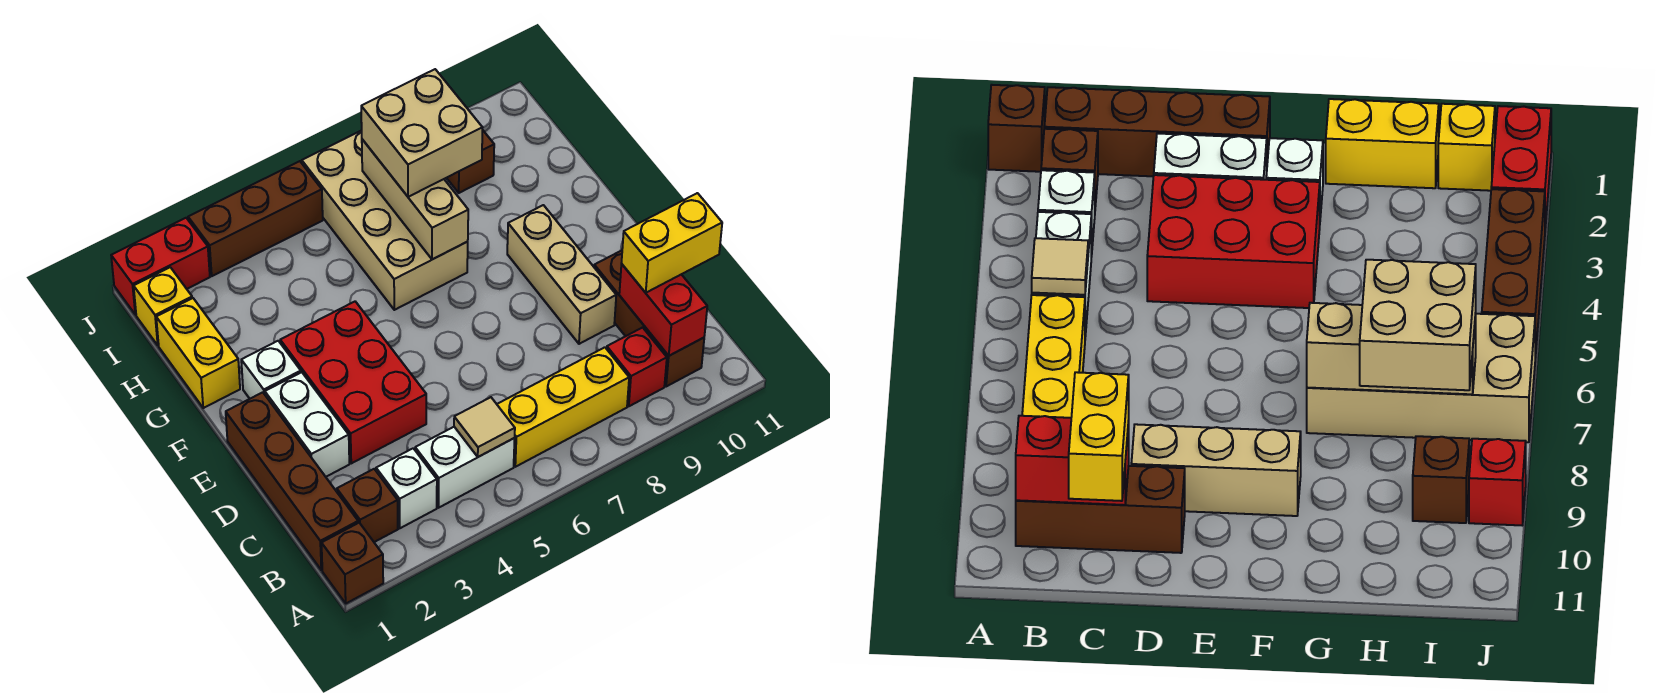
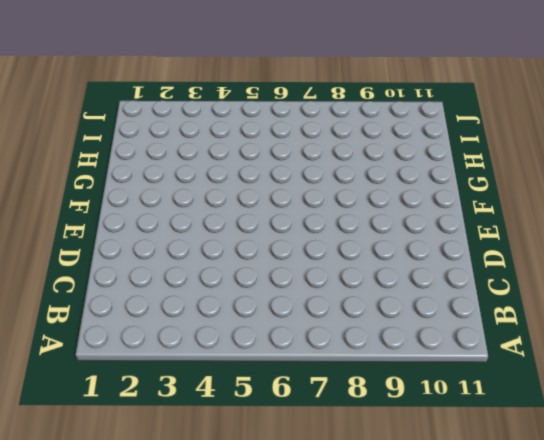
none -> brown 1x1 brick [322,523,383,603]
none -> brown 1x4 brick [226,392,358,570]
none -> brown 1x1 brick [337,469,398,542]

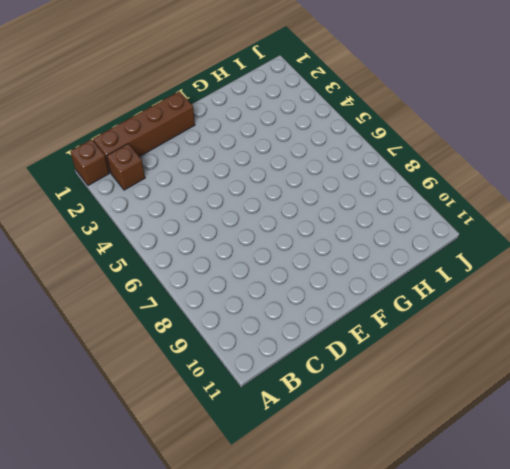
none -> white 1x1 brick [376,448,437,528]
none -> white 1x2 brick [415,427,515,508]
none -> yellow 1x3 brick [497,347,629,467]

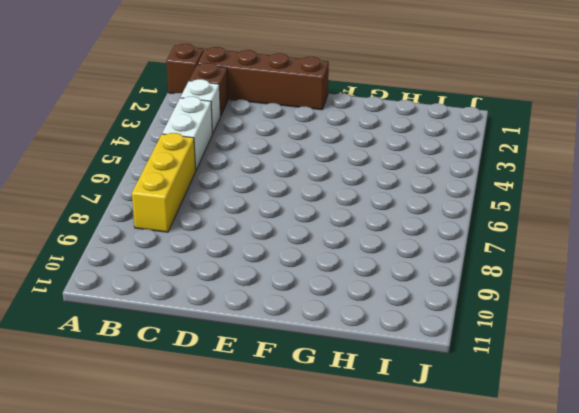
none -> red 1x1 brick [607,328,667,406]
none -> brown 1x3 brick [594,251,704,387]
none -> white 1x2 brick [265,372,349,477]

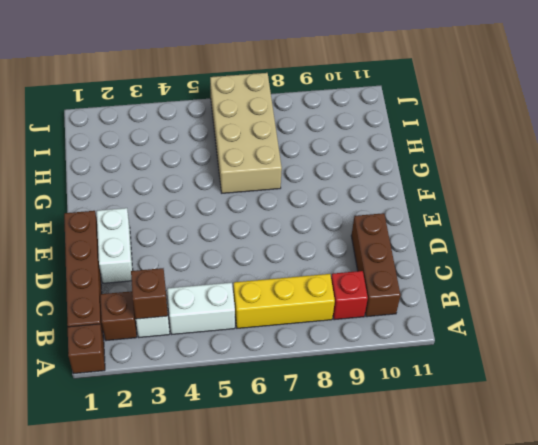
brown 1x1 brick [131,268,168,319] -> brown 1x1 brick moved to [447,130,494,193]
none -> red 2x3 brick [280,302,426,463]
none -> tan 1x3 brick [507,205,616,344]
none -> white 1x1 brick [241,341,301,399]

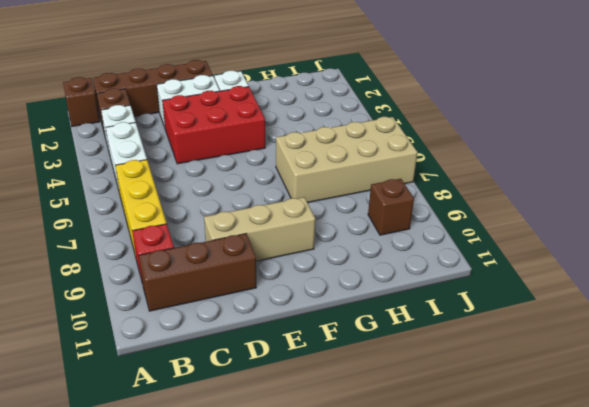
none -> yellow 1x2 brick [156,298,240,408]
none -> yellow 1x1 brick [134,267,192,345]
none -> red 1x2 brick [111,218,210,315]

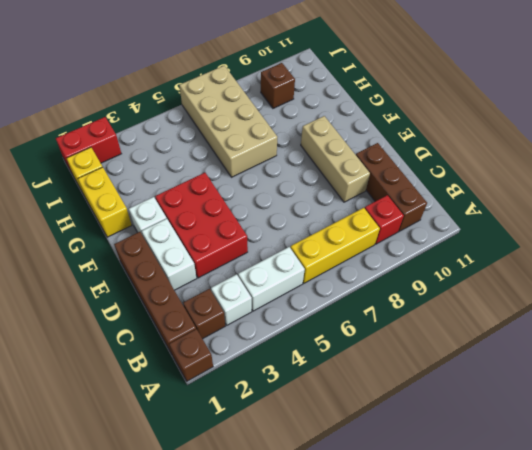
none -> brown 1x3 brick [188,161,323,276]
none -> red 1x1 brick [1469,439,1526,525]
none -> tan 1x1 tile [454,397,515,457]

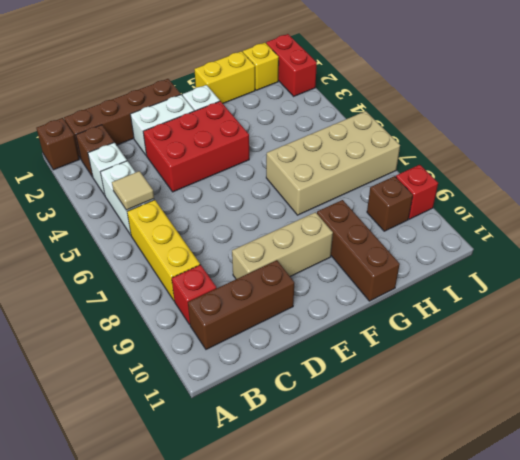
brown 1x3 brick [317,200,400,301] -> brown 1x3 brick moved to [188,161,323,276]
none -> red 1x2 brick [619,264,707,356]
none -> tan 1x3 brick [362,139,468,259]
none -> yellow 1x2 brick [622,193,722,293]

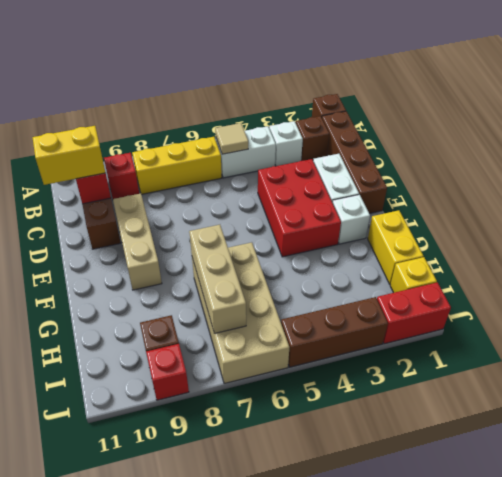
none -> tan 2x2 brick [361,69,483,197]

